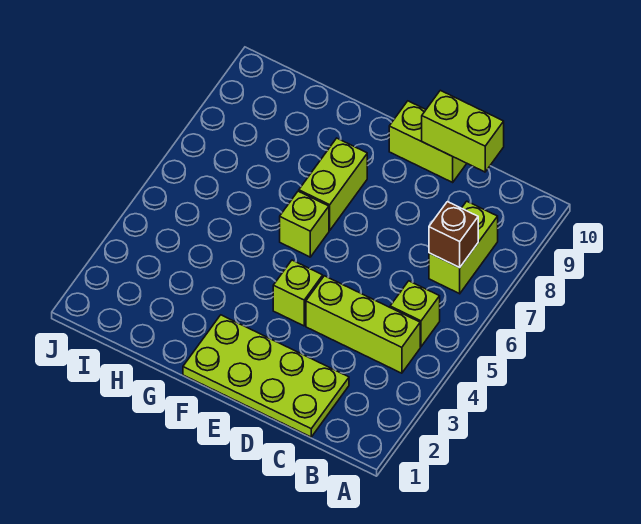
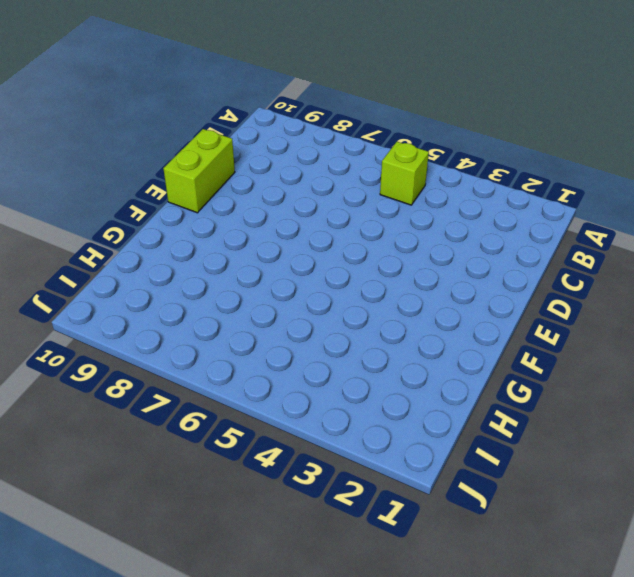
none -> lime 1x3 brick [306,276,420,373]
none -> lime 1x2 brick [429,201,498,294]

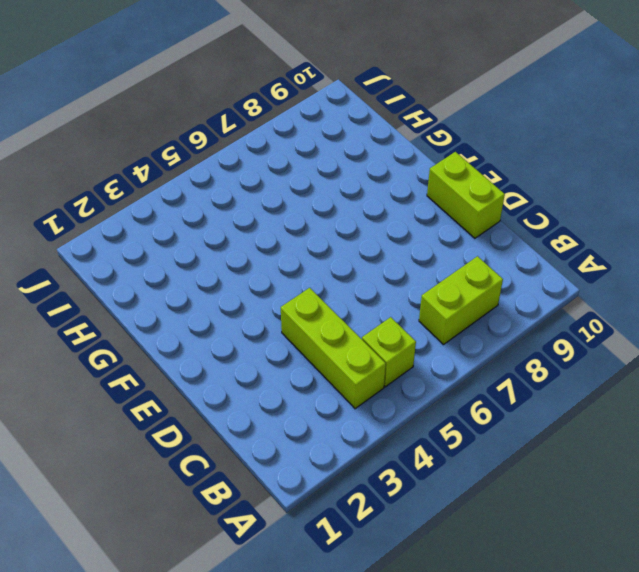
none -> lime 2x4 plate [183,315,349,437]
none -> lime 1x1 brick [273,260,323,326]

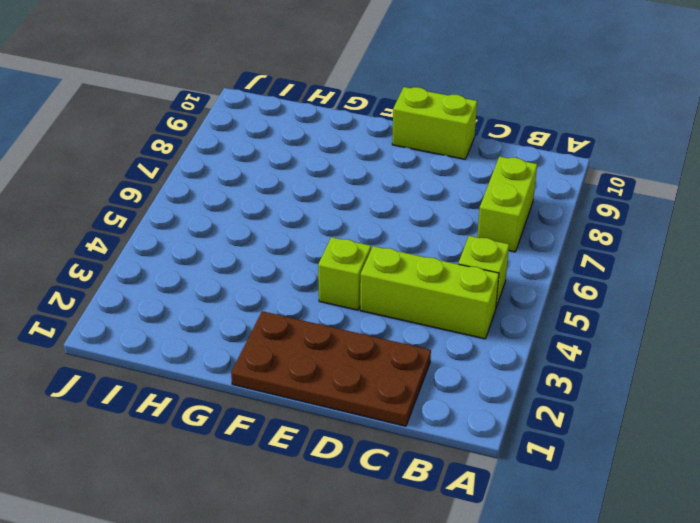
brown 2x4 plate [231,311,431,426] -> lime 2x4 plate [183,315,349,437]
none -> lime 1x1 brick [280,191,329,257]
none -> lime 1x2 brick [299,138,367,230]

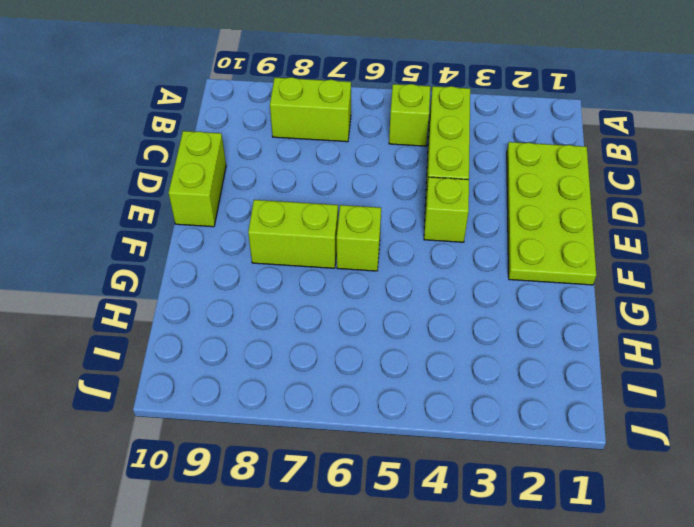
none -> brown 1x1 brick [429,202,478,268]
none -> lime 1x2 brick [422,90,504,172]

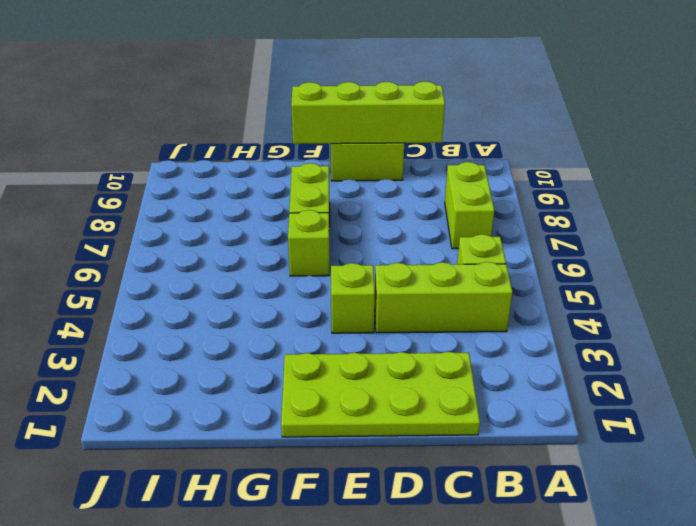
lime 1x4 brick [291,81,445,144] -> lime 1x2 brick [422,90,504,172]
none -> brown 1x1 brick [429,202,478,268]

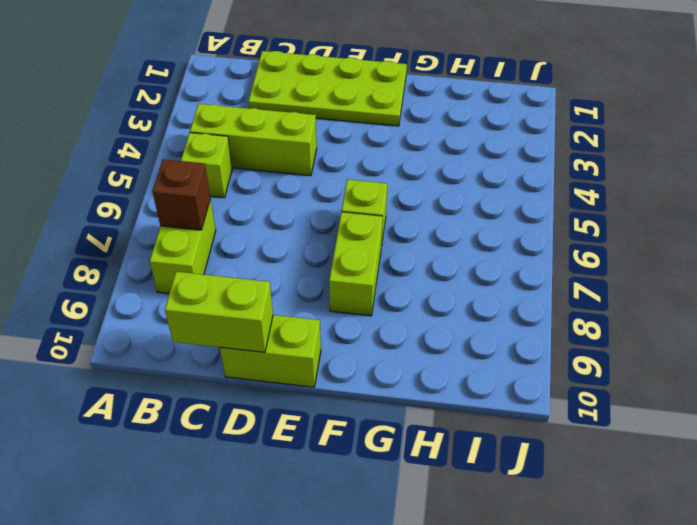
none -> lime 1x1 brick [273,260,323,326]

